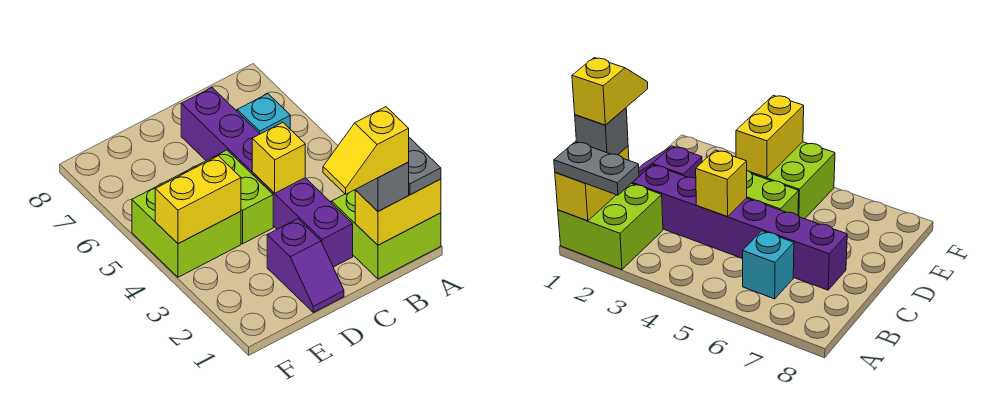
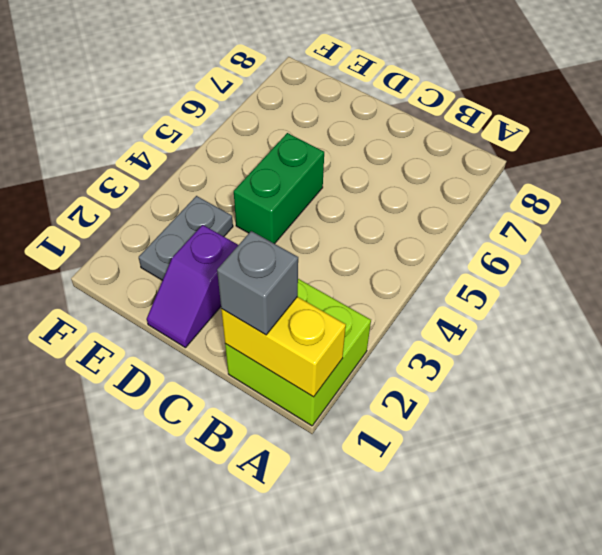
green 1x2 brick [234,133,324,244] -> lime 1x2 brick [196,150,273,244]
grey 1x2 plate [139,196,233,281] -> grey 1x2 plate moved to [409,138,441,195]
none -> cyan 1x1 brick [237,94,290,134]
none -> purple 1x6 brick [181,88,353,267]
none -> lime 2x2 brick [132,167,241,277]

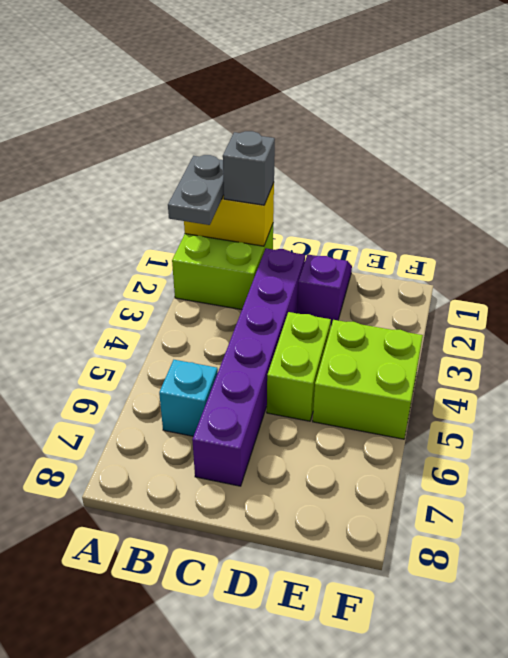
none -> yellow 1x1 brick [252,122,305,193]
none -> yellow 1x2 brick [155,156,241,244]
none -> yellow 1x2 slope [323,107,409,194]

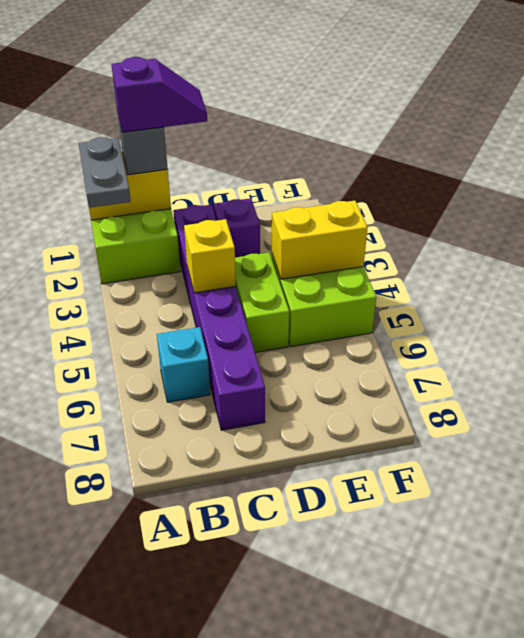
purple 1x2 slope [111,57,207,132] -> yellow 1x2 slope [323,107,409,194]

